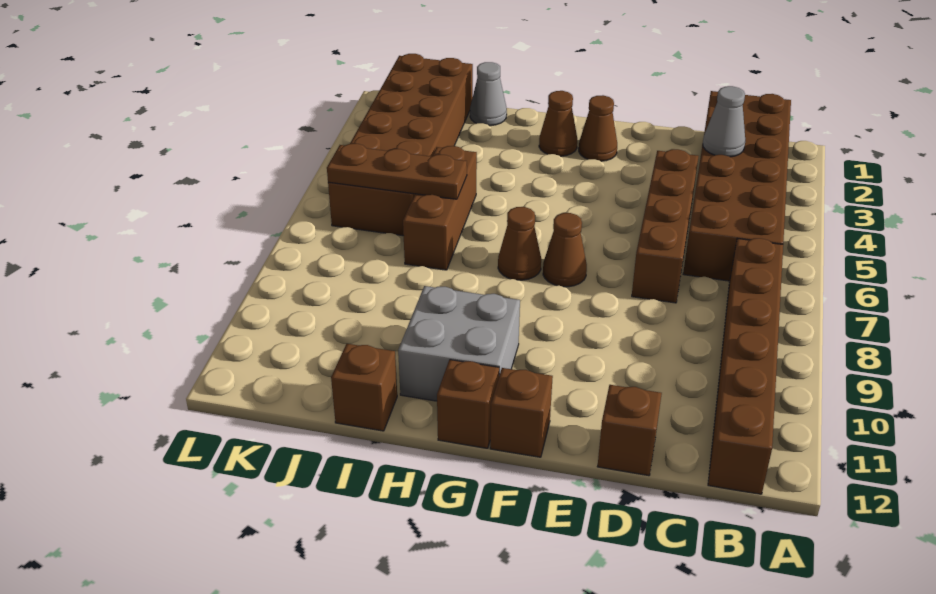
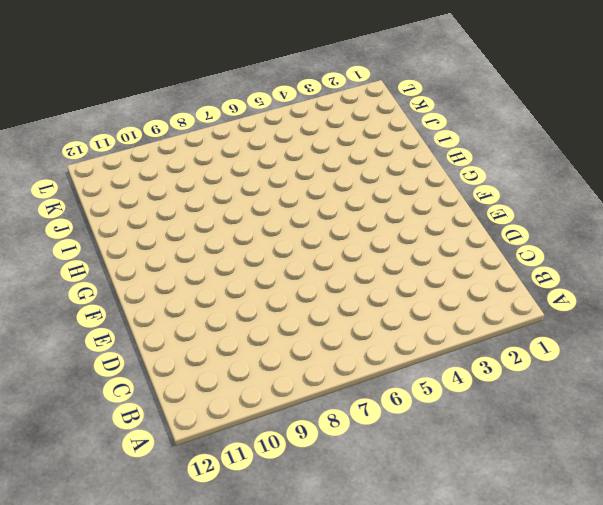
none -> brown 2x6 brick [683,91,791,281]
none -> brown 1x6 brick [708,238,783,494]
none -> brown 1x4 brick [632,149,699,303]

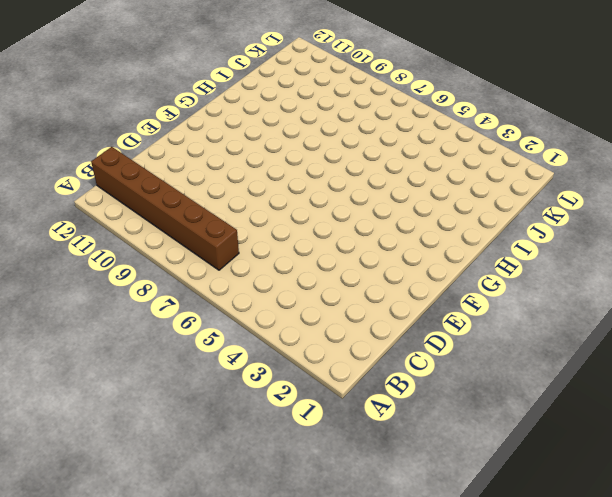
none -> brown 2x6 brick [683,91,791,281]
none -> brown 1x4 brick [632,149,699,303]
none -> brown 1x1 brick [597,385,662,476]

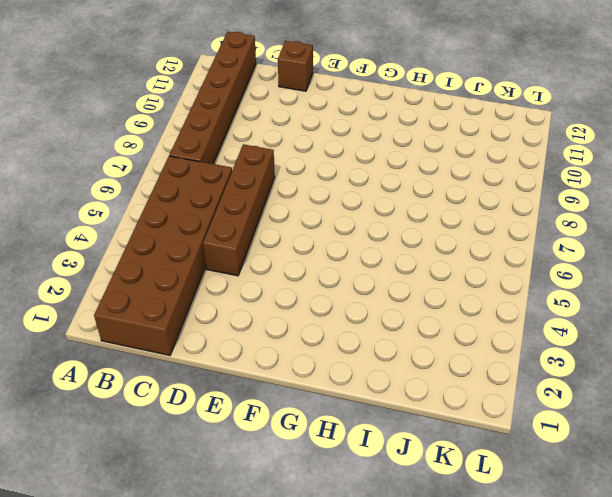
none -> brown 1x1 cone [579,95,617,161]
none -> brown 1x1 cone [543,213,587,287]
none -> brown 1x1 brick [490,368,553,457]

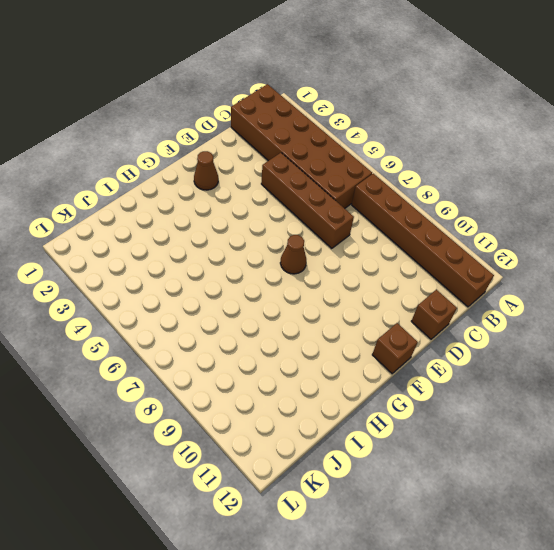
none -> brown 1x1 cone [539,91,577,156]
none -> brown 1x1 cone [498,207,541,280]
none -> grey 2x2 brick [398,286,520,401]

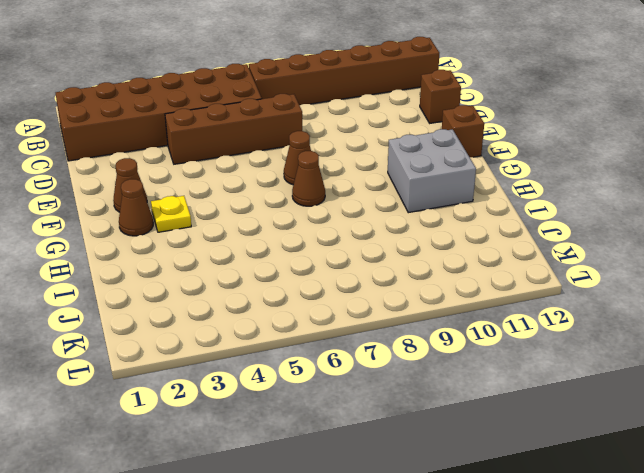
yellow 1x1 plate [151,196,191,232] -> none
none -> brown 1x1 brick [437,360,499,448]
none -> grey 1x1 cone [470,62,507,126]
none -> brown 1x3 brick [403,146,477,270]

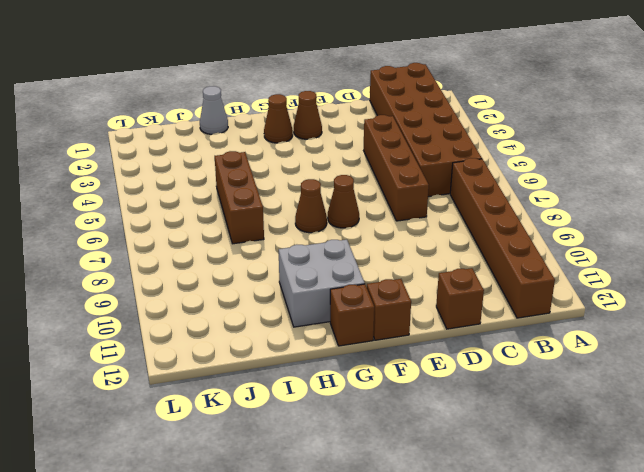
none -> brown 1x1 brick [331,344,397,431]
none -> brown 2x6 brick [328,54,473,236]
none -> grey 1x1 cone [703,86,745,157]

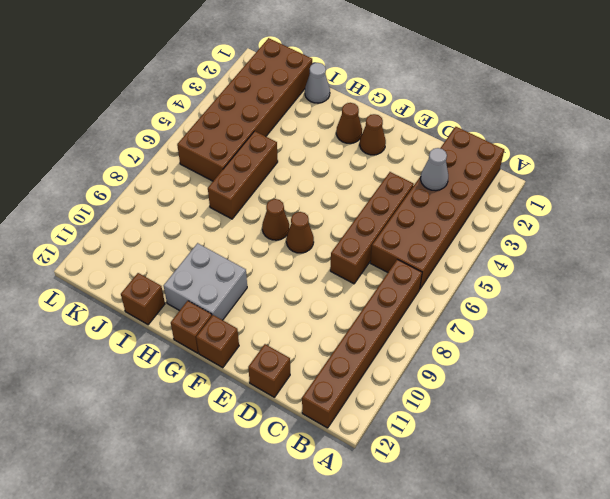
none -> brown 1x3 plate [327,144,467,199]

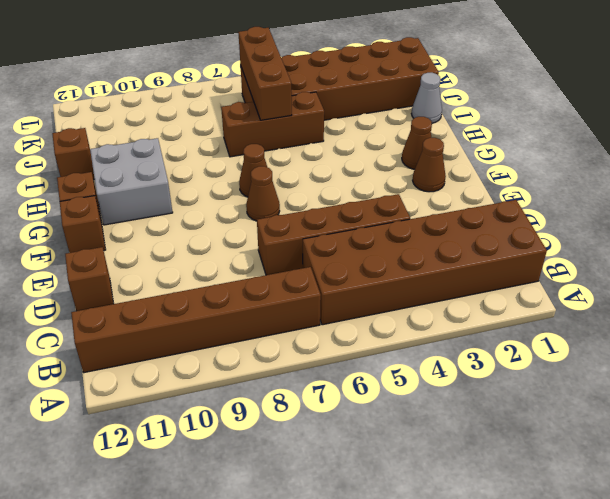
brown 1x3 brick [238,27,292,120] -> brown 1x3 plate [327,144,467,199]
none -> grey 1x1 cone [703,86,745,157]

